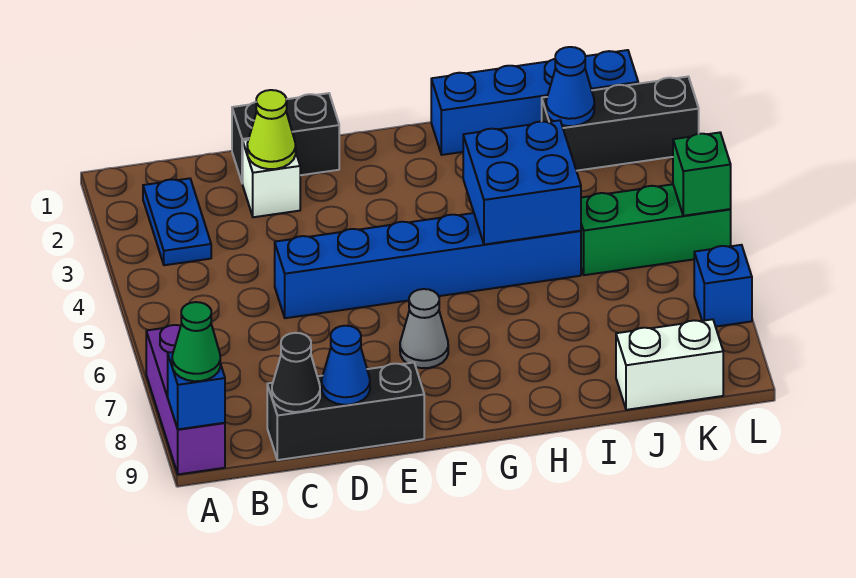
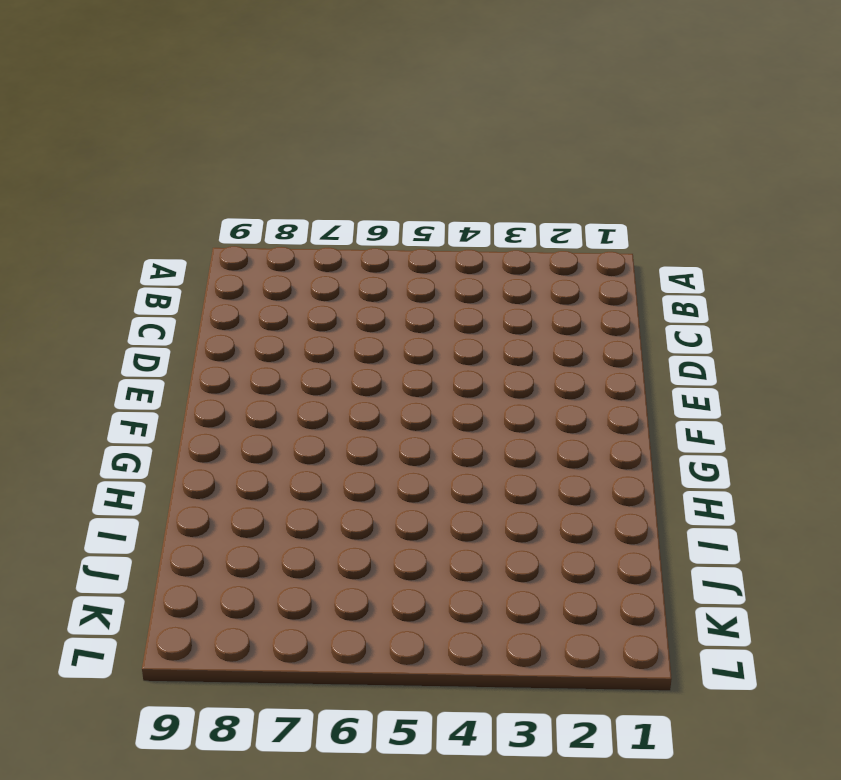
none -> purple 1x3 brick [146,325,225,474]
none -> blue 1x2 plate [143,178,211,265]
none -> black 1x3 brick [267,362,424,460]

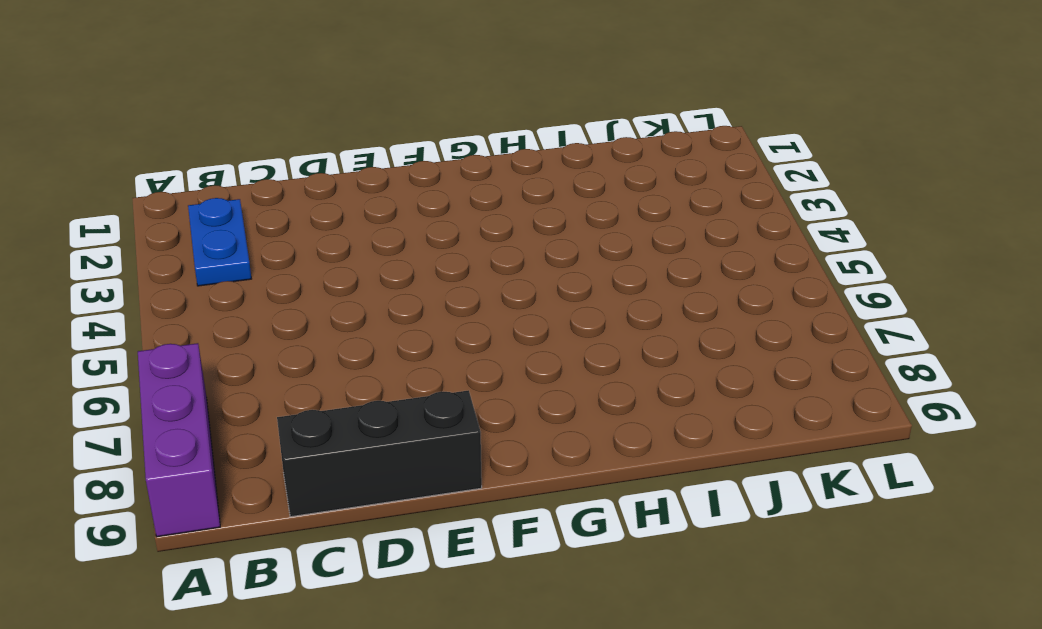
none -> black 1x2 brick [232,93,339,184]
none -> white 1x1 brick [243,140,300,217]
none -> blue 1x6 brick [275,213,581,318]

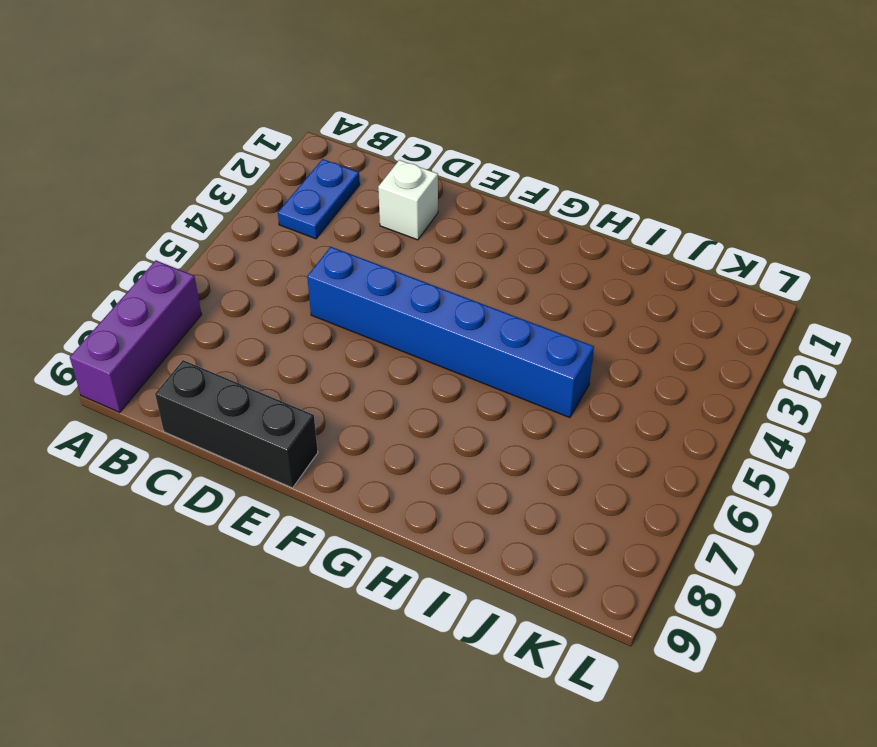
none -> black 1x2 brick [232,93,339,184]
none -> grey 1x1 cone [400,289,448,368]
none -> blue 1x4 brick [431,50,638,155]

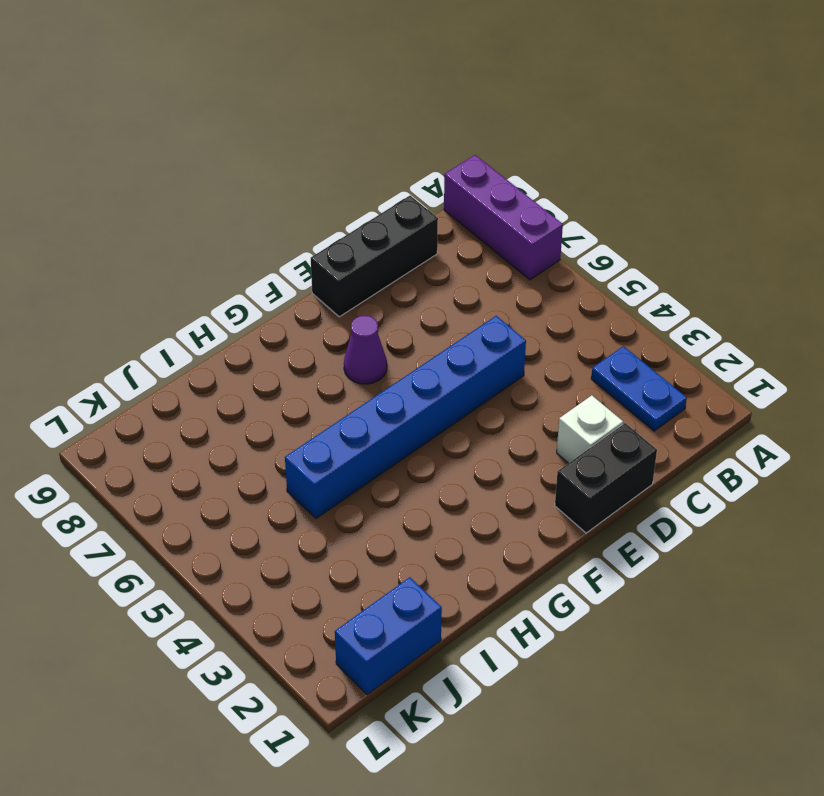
purple 1x1 cone [344,316,387,384] -> grey 1x1 cone [400,289,448,368]
blue 1x2 brick [335,577,442,694] -> blue 1x4 brick [431,50,638,155]
none -> black 1x3 brick [542,77,699,171]
none -> green 1x3 brick [581,184,731,275]
none -> white 1x2 brick [616,319,723,410]

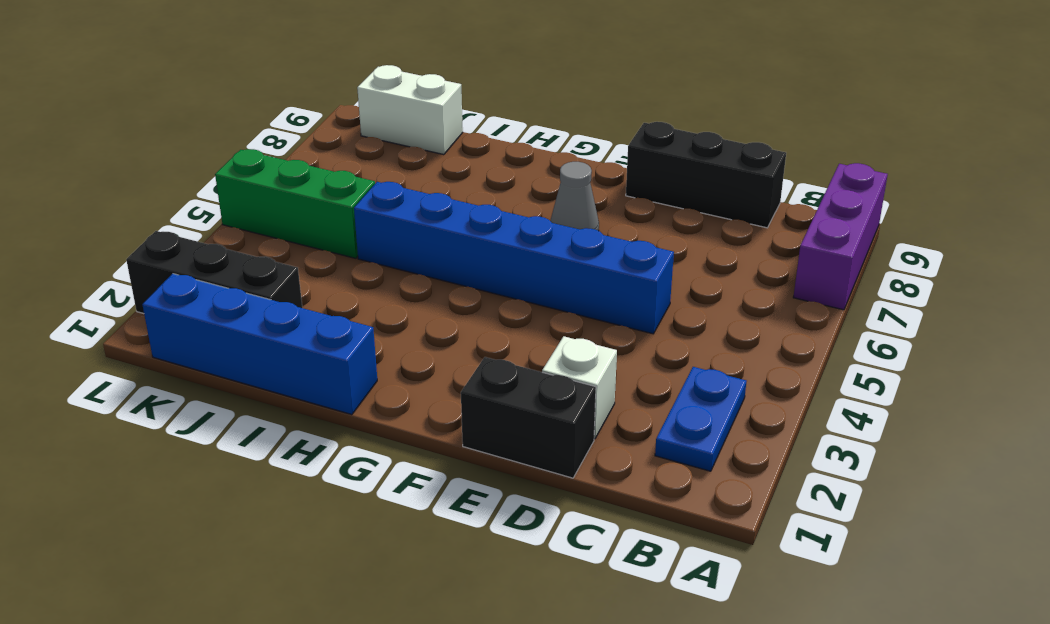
none -> blue 1x1 brick [694,245,752,327]
none -> blue 1x1 brick [168,352,225,429]
none -> black 1x1 cone [272,333,320,412]

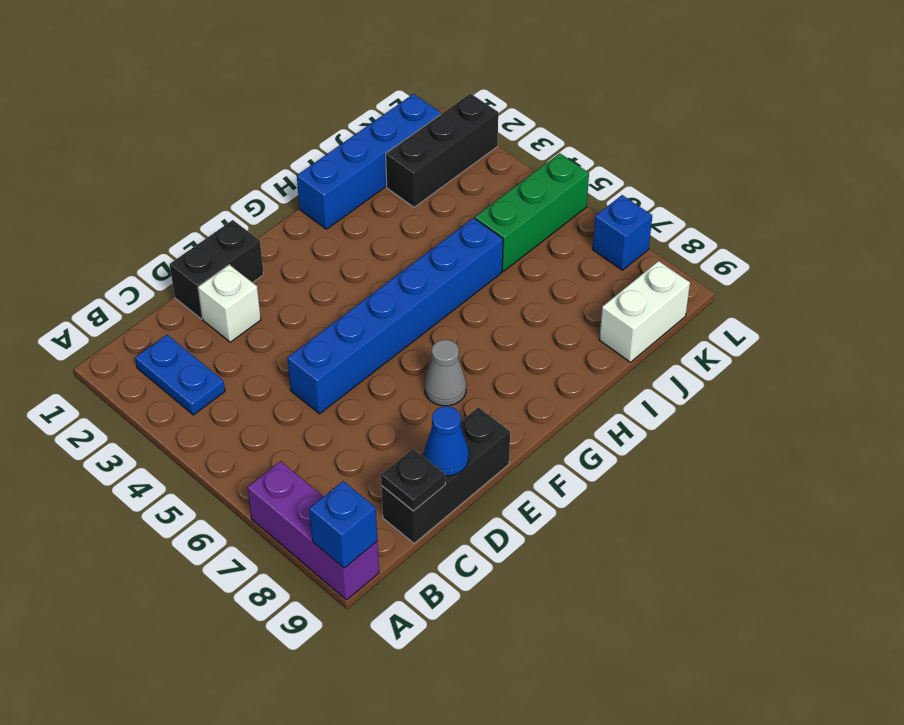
black 1x1 plate [381,449,445,511] -> black 1x1 cone [272,333,320,412]
none -> lime 1x1 cone [247,90,296,169]
none -> blue 2x2 brick [463,120,581,245]
none -> blue 1x1 cone [546,47,594,126]

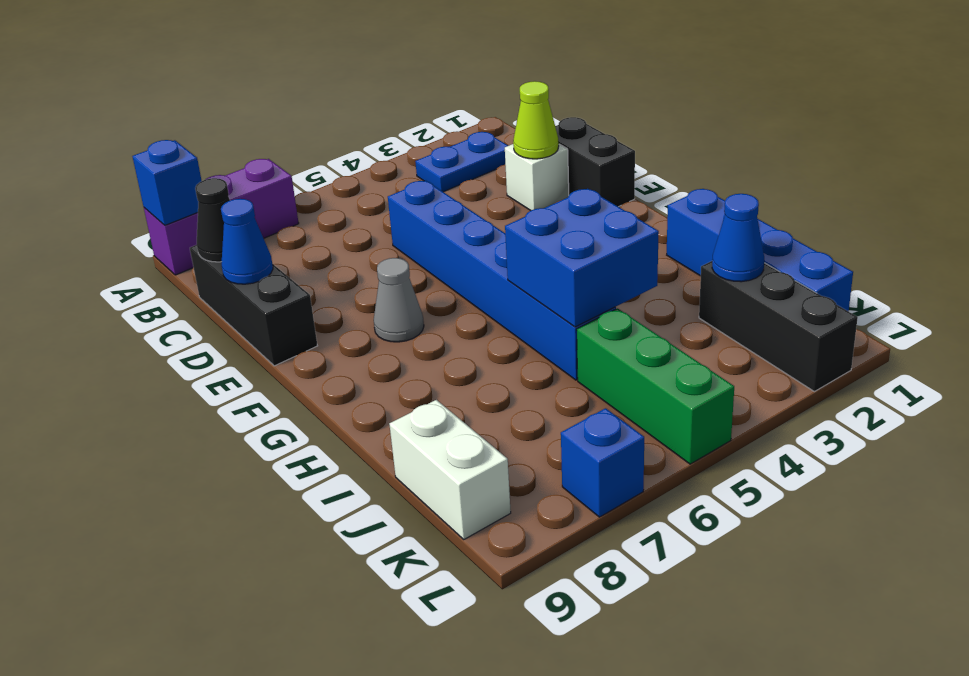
none -> green 1x1 brick [673,133,731,216]
none -> green 1x1 cone [172,302,221,381]

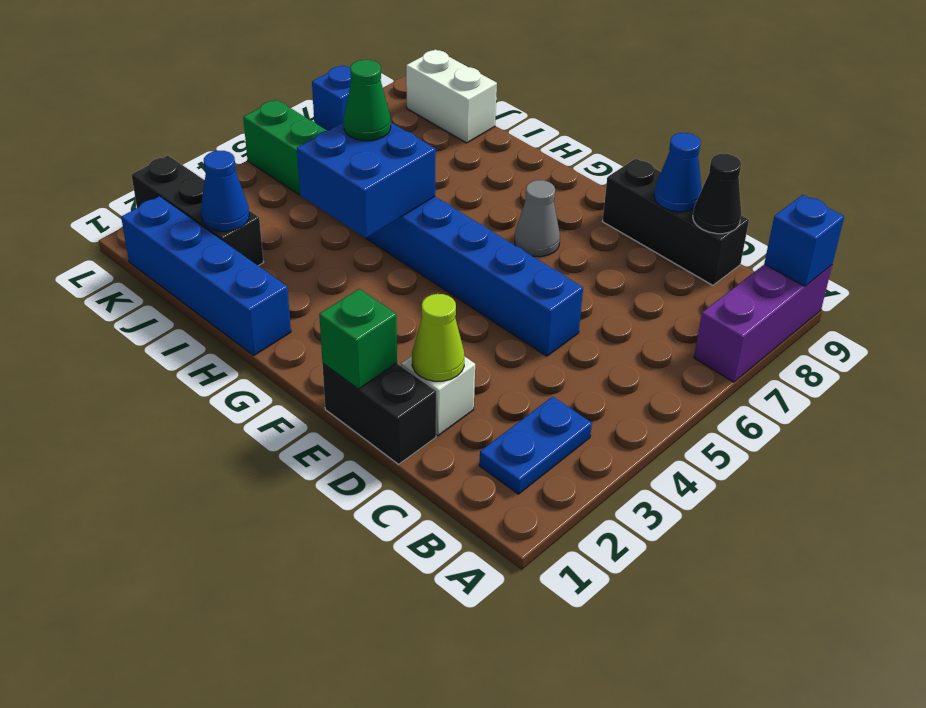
green 1x1 brick [319,289,397,389] -> green 1x1 brick moved to [673,133,731,216]
green 1x1 cone [344,60,391,141] -> green 1x1 cone moved to [172,302,221,381]

